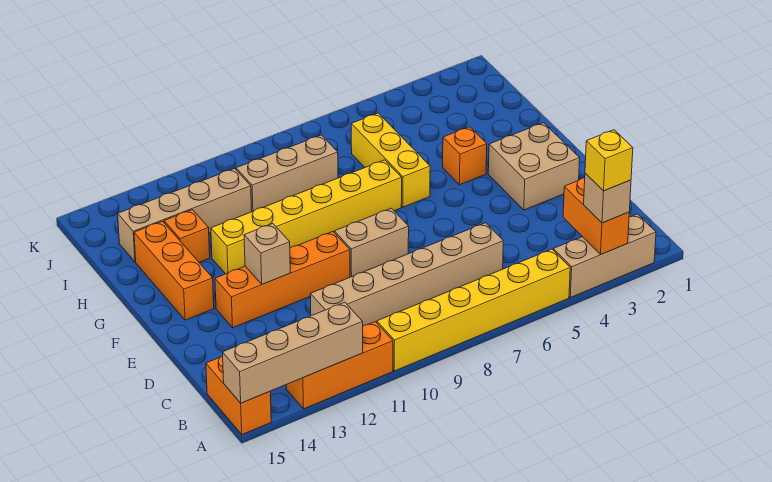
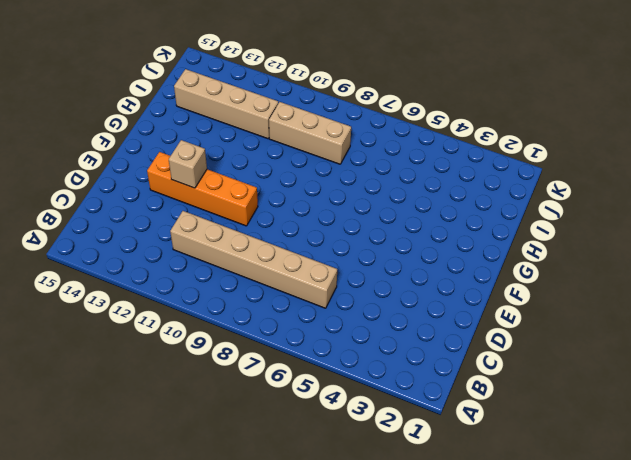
none -> tan 1x3 brick [553,214,656,298]
none -> yellow 1x6 brick [377,249,570,371]
none -> orange 1x3 brick [286,322,393,409]

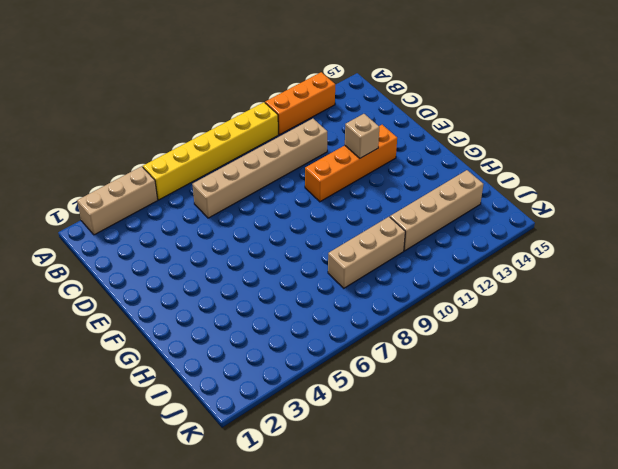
none -> orange 1x2 brick [206,356,271,435]
none -> tan 2x2 brick [488,123,580,210]
none -> tan 1x2 brick [334,208,409,277]

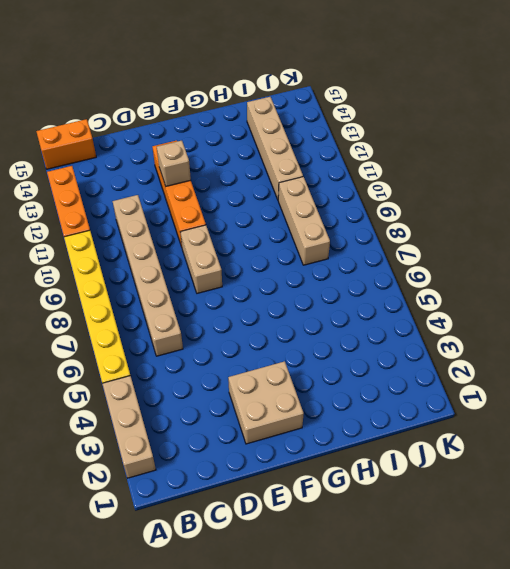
none -> orange 1x3 brick [134,221,214,320]
none -> orange 1x1 brick [443,127,487,185]
none -> yellow 1x3 brick [351,113,430,207]

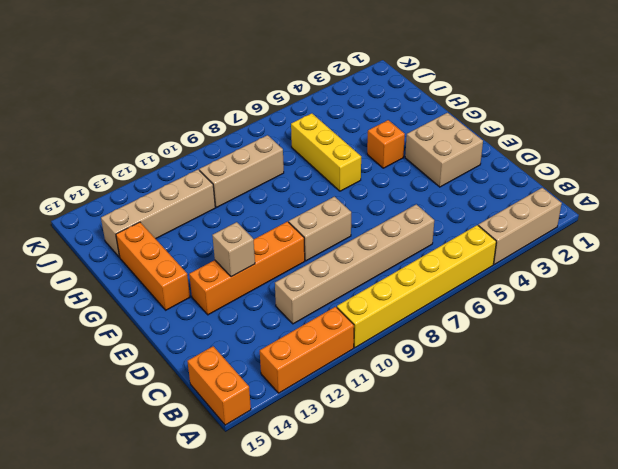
none -> yellow 1x6 brick [211,160,402,274]
none -> orange 1x1 brick [164,210,210,262]
none -> orange 1x2 brick [563,178,629,255]

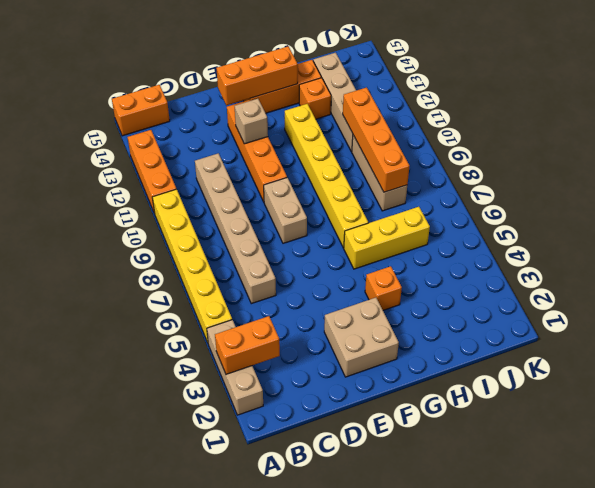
orange 1x3 brick [216,46,298,105] -> none
orange 1x4 brick [343,87,410,192] -> none
none -> tan 1x4 brick [222,302,363,403]
none -> tan 1x1 brick [584,173,631,223]
none -> yellow 1x1 brick [585,130,633,191]

